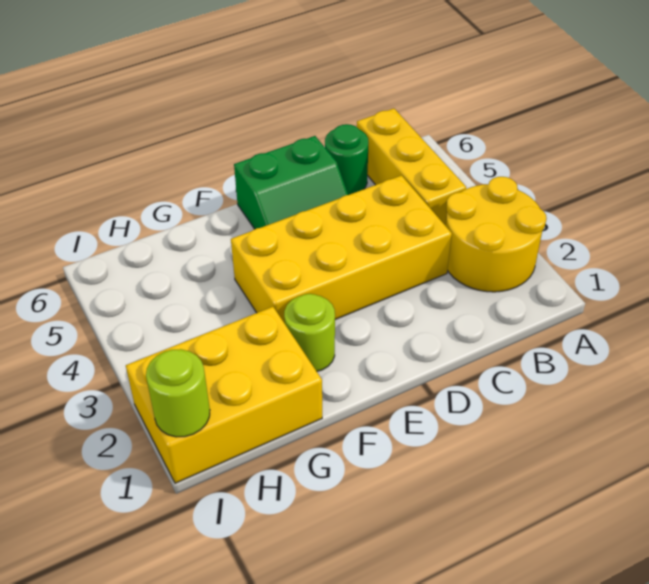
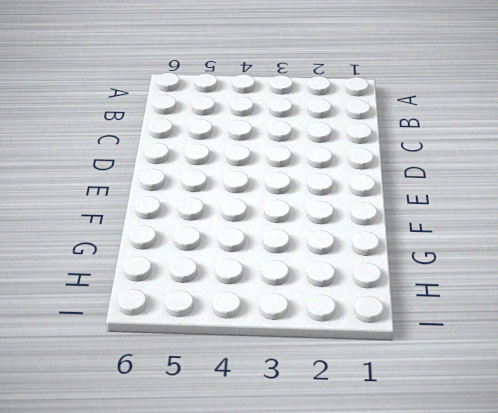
none -> yellow 2x2 round brick [445,177,547,292]
none -> yellow 1x3 brick [357,108,466,225]

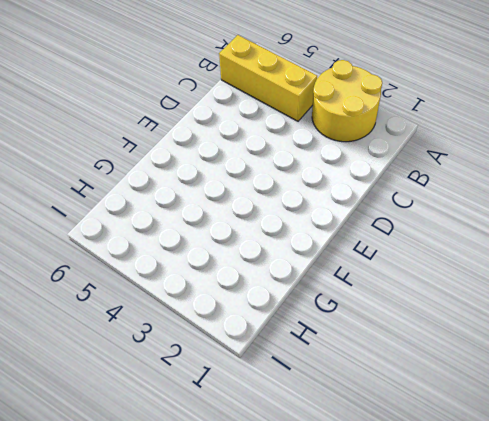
none -> yellow 2x4 brick [231,175,452,323]
none -> green 1x1 round brick [325,124,369,195]

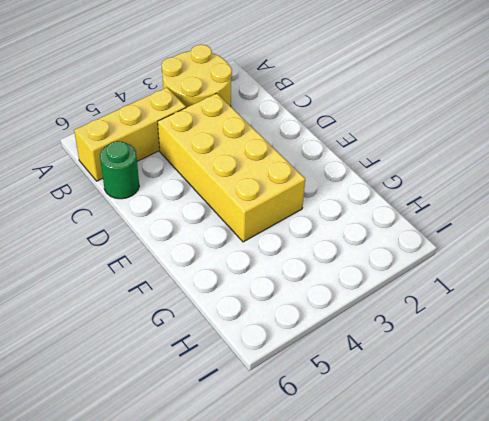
none -> green 2x2 slope [234,136,348,229]
none -> lime 1x1 round brick [284,294,335,371]

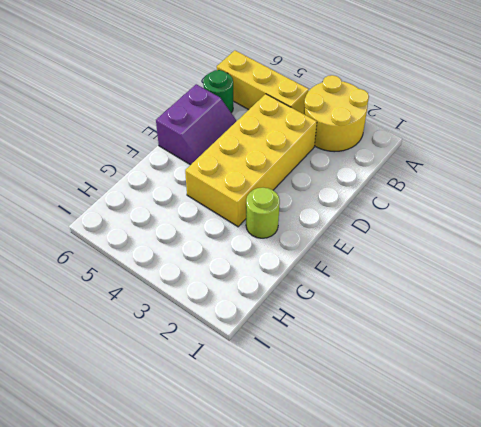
purple 2x2 slope [156,84,236,165] -> green 2x2 slope [234,136,348,229]
none -> yellow 2x3 brick [126,307,322,483]
none -> lime 1x1 round brick [146,349,210,437]

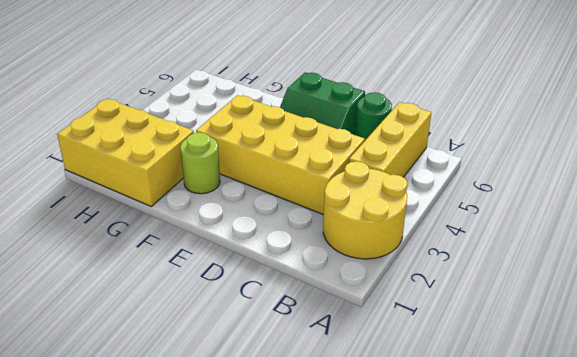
none -> lime 1x1 round brick [146,349,210,437]

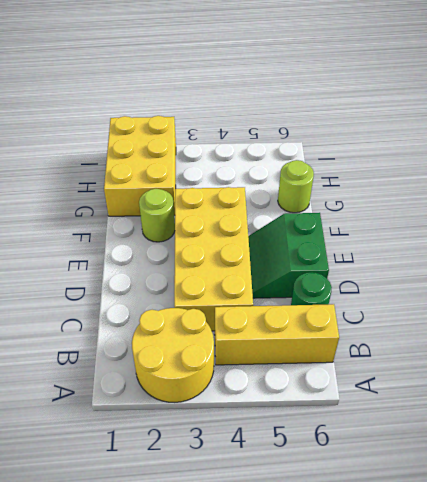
lime 1x1 round brick [278,160,314,213] -> lime 1x1 round brick moved to [146,349,210,437]

